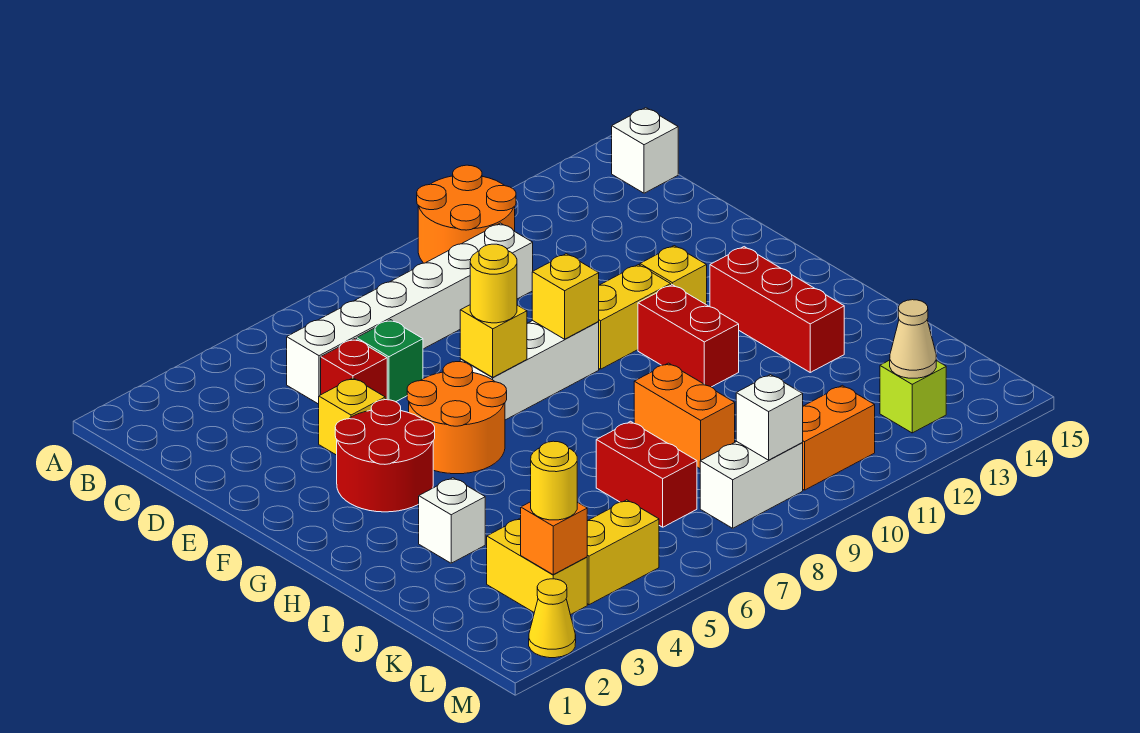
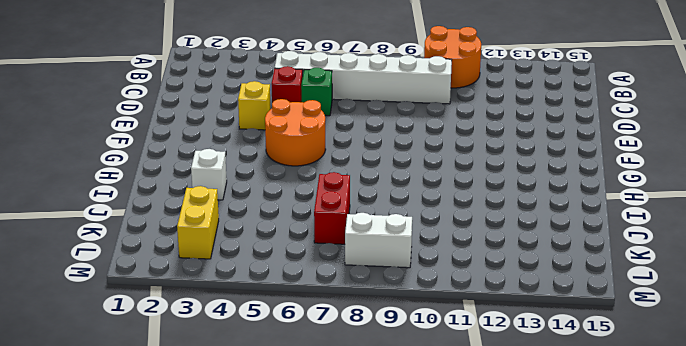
none -> white 1x1 brick [612,108,678,193]
none -> red 2x2 round brick [335,400,435,512]
none -> white 1x3 brick [460,321,599,420]

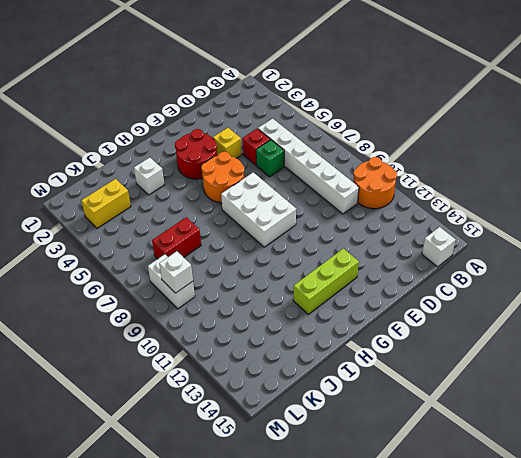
white 2x3 brick [221,172,296,247] -> white 1x3 brick [460,321,599,420]
lime 1x3 brick [293,249,359,314] -> red 1x3 brick [710,247,844,372]
none -> yellow 1x2 brick [598,265,671,369]
none -> yellow 1x1 brick [640,246,707,305]
none -> red 1x2 brick [638,285,739,387]

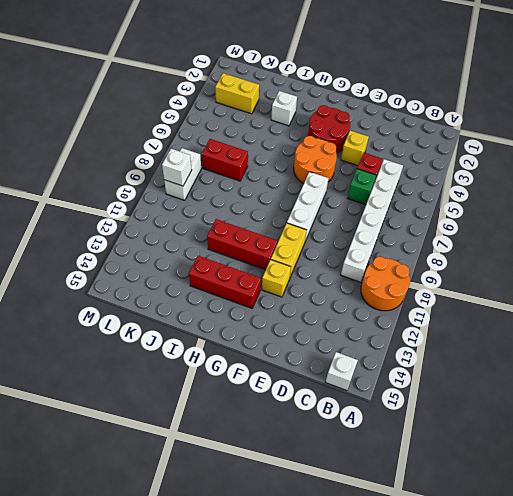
red 1x3 brick [207,219,277,270] -> red 1x2 brick [638,285,739,387]
none -> orange 1x2 brick [634,363,735,469]
none -> yellow 1x2 brick [587,500,659,605]
none -> orange 1x2 brick [802,385,875,490]

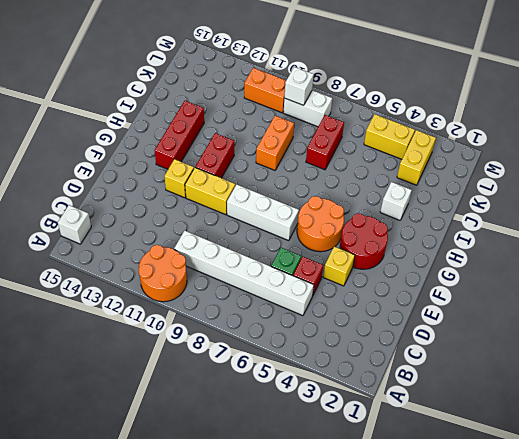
none -> lime 1x1 brick [880,360,946,433]
none -> yellow 1x1 cone [529,579,576,658]
none -> yellow 1x1 brick [460,305,527,377]

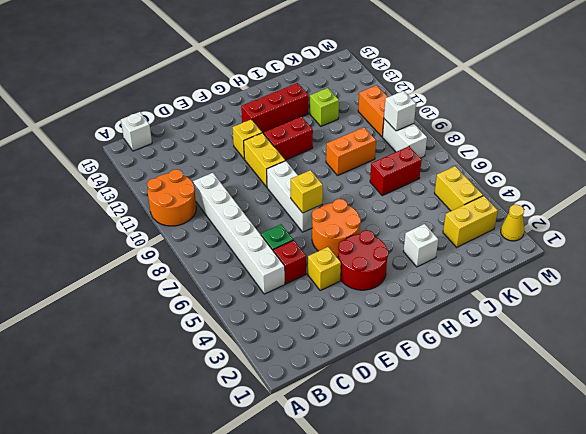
lime 1x1 brick [310,88,339,126] -> lime 1x1 brick moved to [880,360,946,433]
none -> yellow 1x1 brick [532,254,599,339]
none -> orange 1x1 brick [521,502,587,574]
none -> tan 1x1 cone [890,300,936,378]

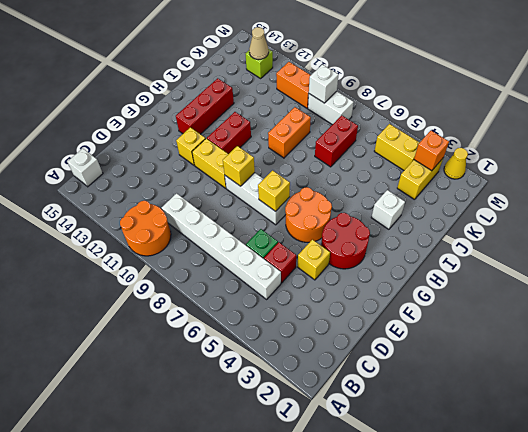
none -> yellow 1x1 round brick [470,244,517,323]
none -> yellow 1x1 round brick [531,441,577,520]

